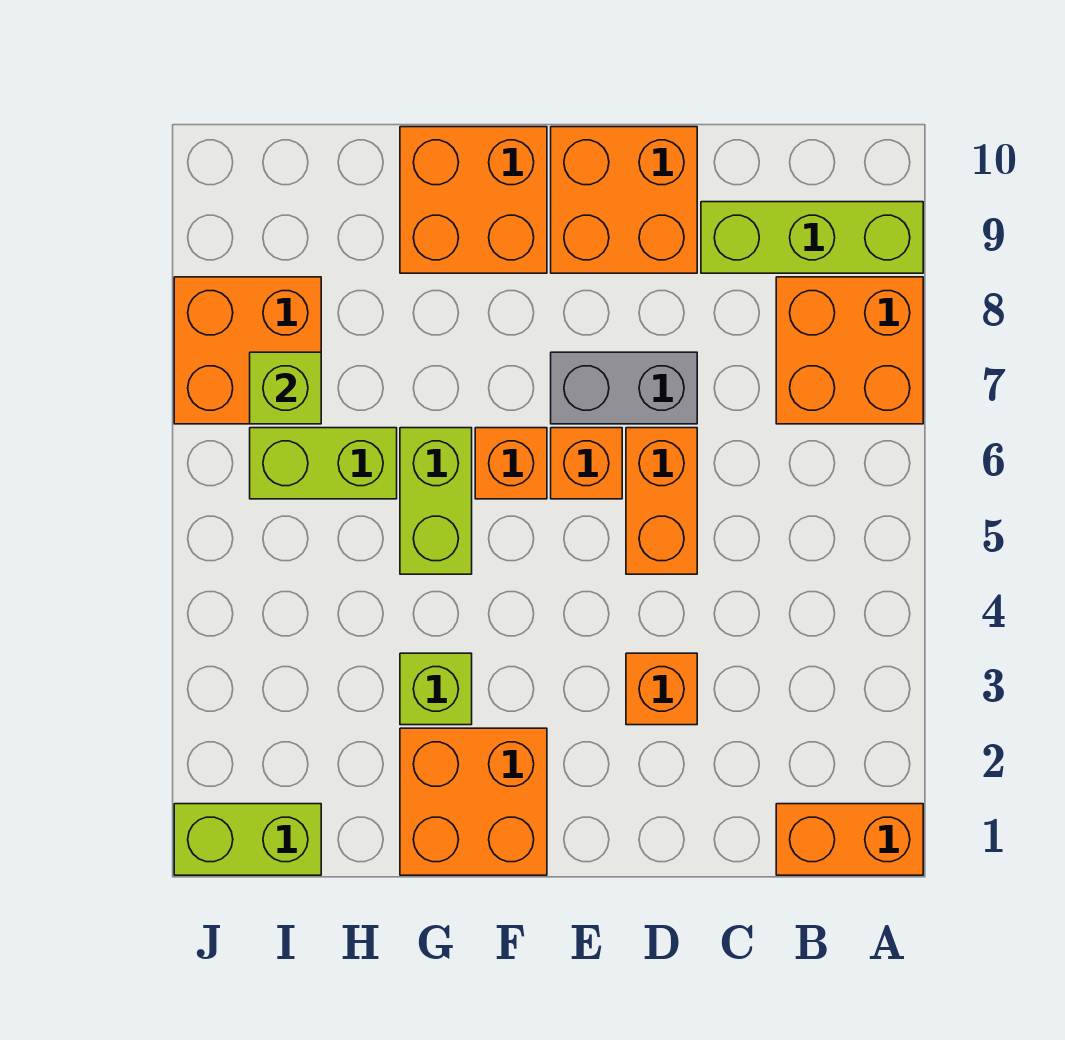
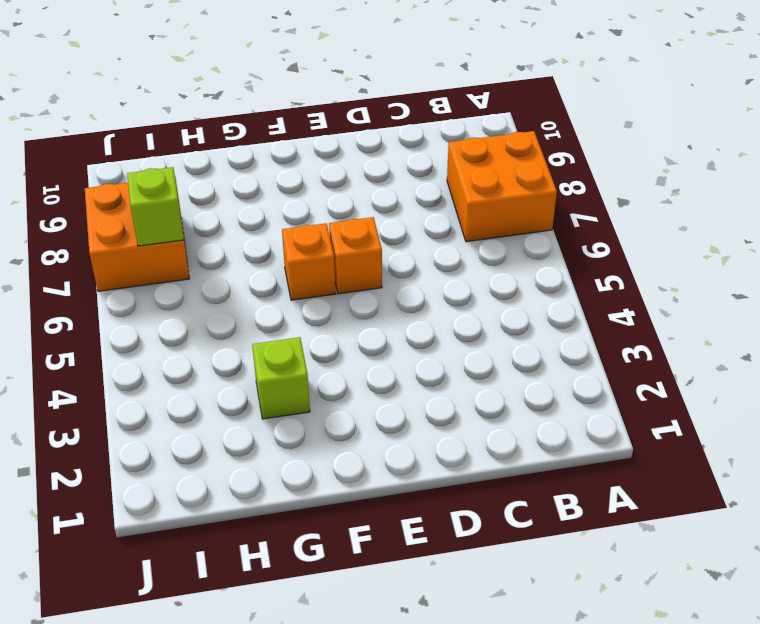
none -> orange 1x2 brick [776,804,923,875]
none -> lime 1x3 brick [701,202,923,273]
none -> orange 1x1 brick [626,653,697,725]

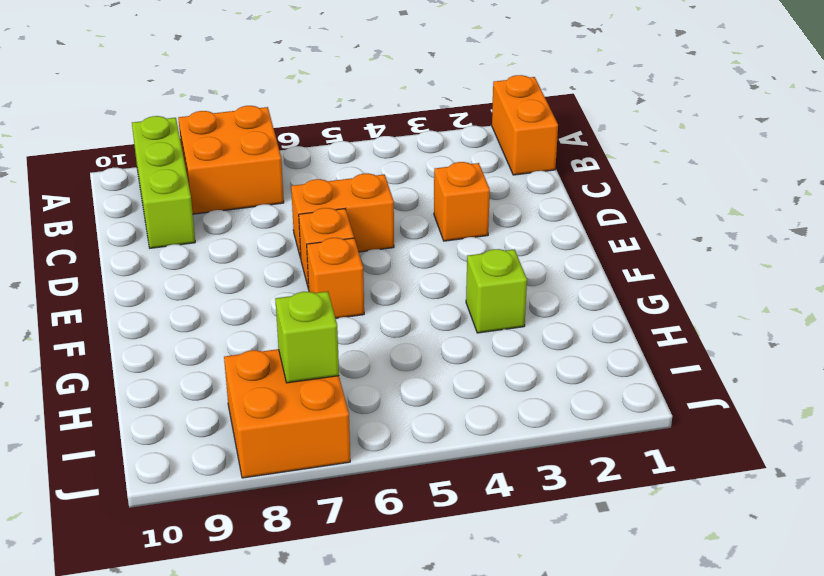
none -> grey 1x2 brick [551,352,697,424]
none -> orange 2x2 brick [551,127,697,273]
none -> orange 2x2 brick [400,728,547,875]

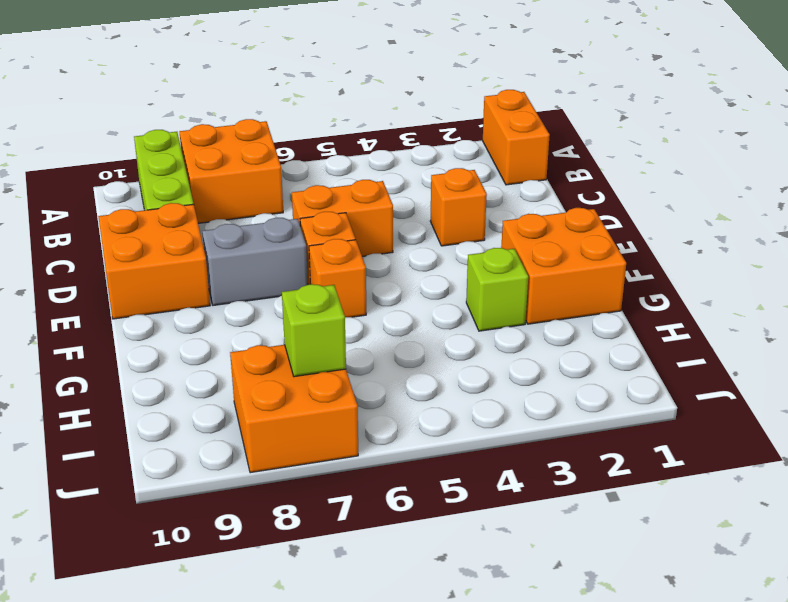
grey 1x2 brick [202,218,308,305] -> grey 1x2 brick turned to [551,352,697,424]
none -> orange 2x2 brick [400,127,547,273]
none -> lime 1x2 brick [400,428,472,574]
none -> lime 1x2 brick [250,428,397,499]

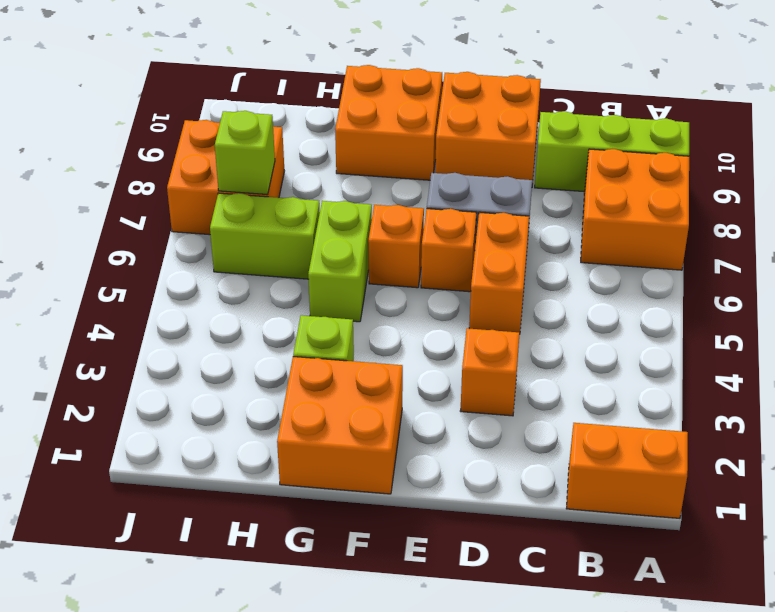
none -> lime 1x2 brick [174,804,321,875]

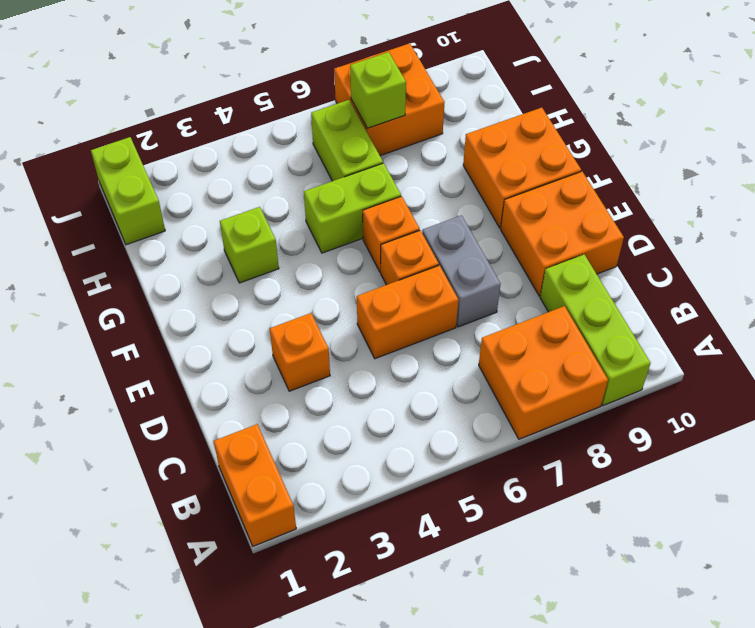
none -> orange 2x2 brick [400,728,547,875]

